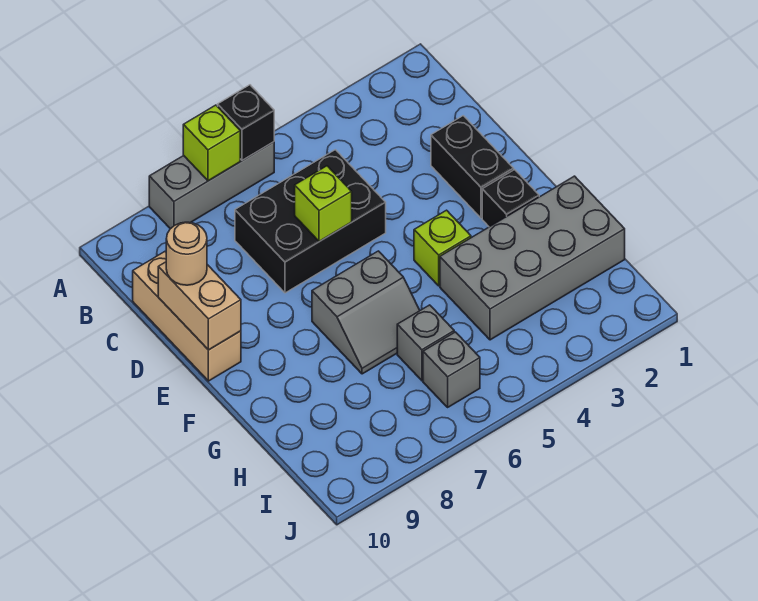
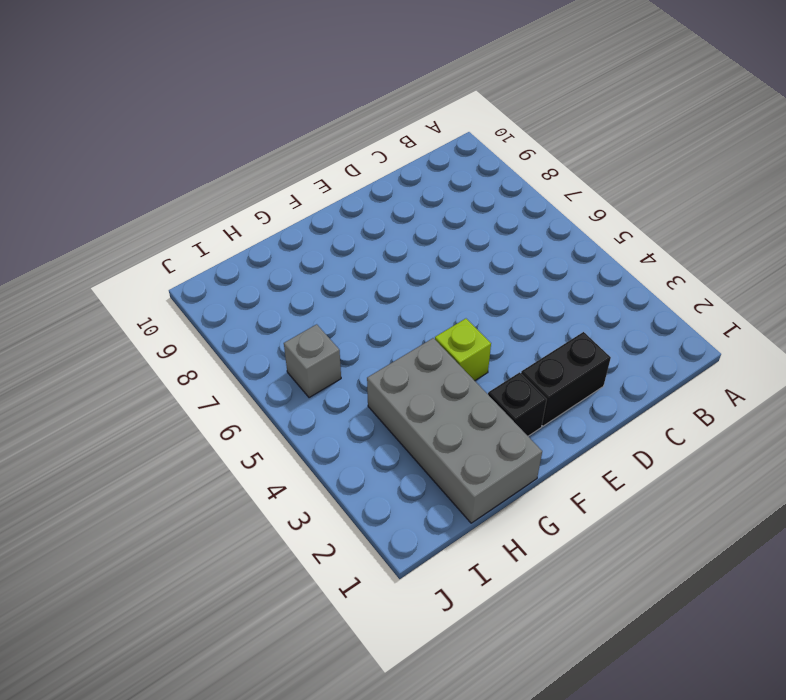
none -> grey 1x3 brick [149,142,274,229]
none -> black 2x3 brick [235,150,386,293]
none -> tan 1x3 brick [133,252,241,381]

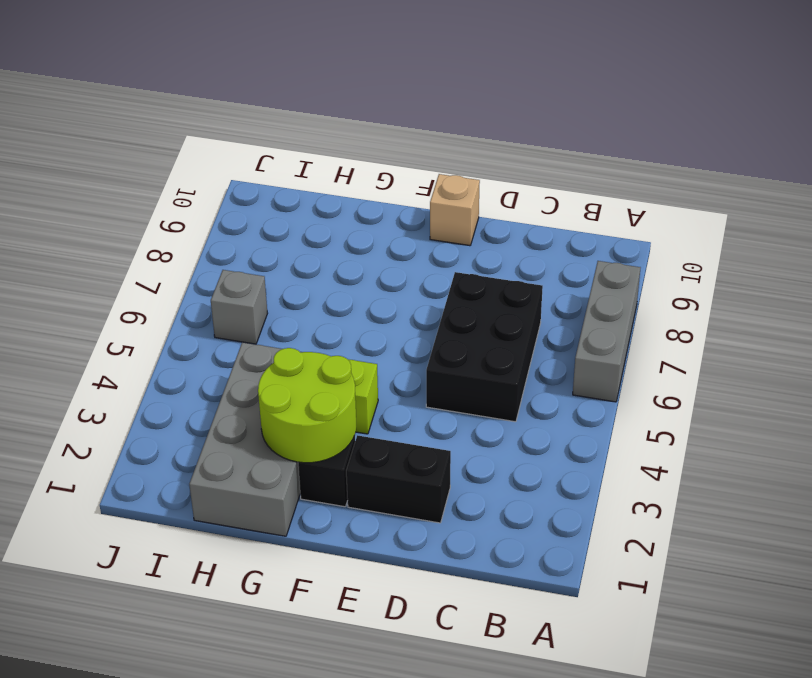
tan 1x1 brick [430,174,480,246] -> tan 1x3 brick [133,252,241,381]
lime 2x2 round brick [258,348,356,463] -> none
none -> grey 2x2 slope [312,251,420,374]
none -> grey 1x1 brick [397,305,454,380]
none -> black 1x1 brick [218,85,274,160]

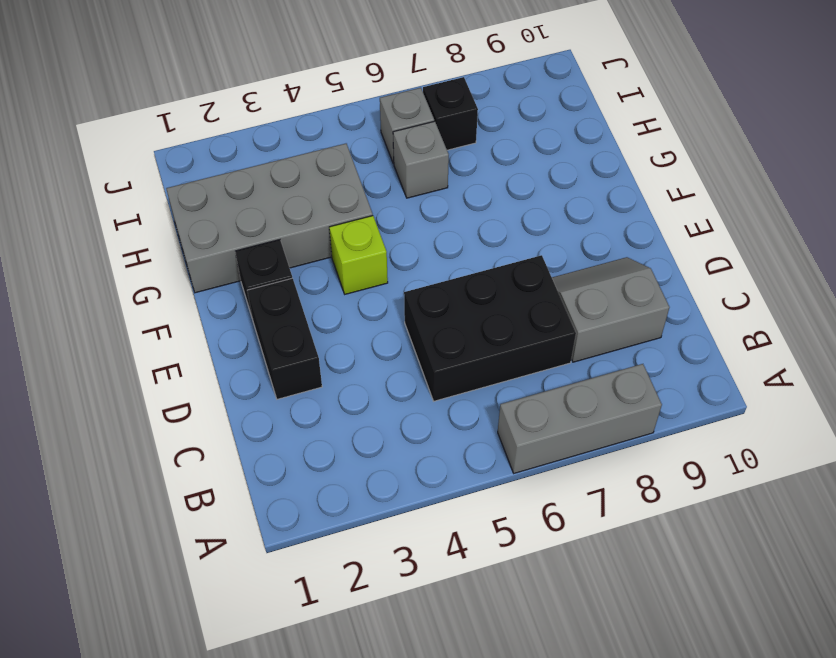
grey 2x2 slope [552,257,669,362] -> grey 2x2 slope moved to [312,251,420,374]
black 1x1 brick [423,77,478,150] -> black 1x1 brick moved to [218,85,274,160]
none -> tan 1x3 brick [133,252,241,381]
none -> lime 1x1 brick [183,105,240,181]
none -> lime 1x1 brick [295,166,352,242]

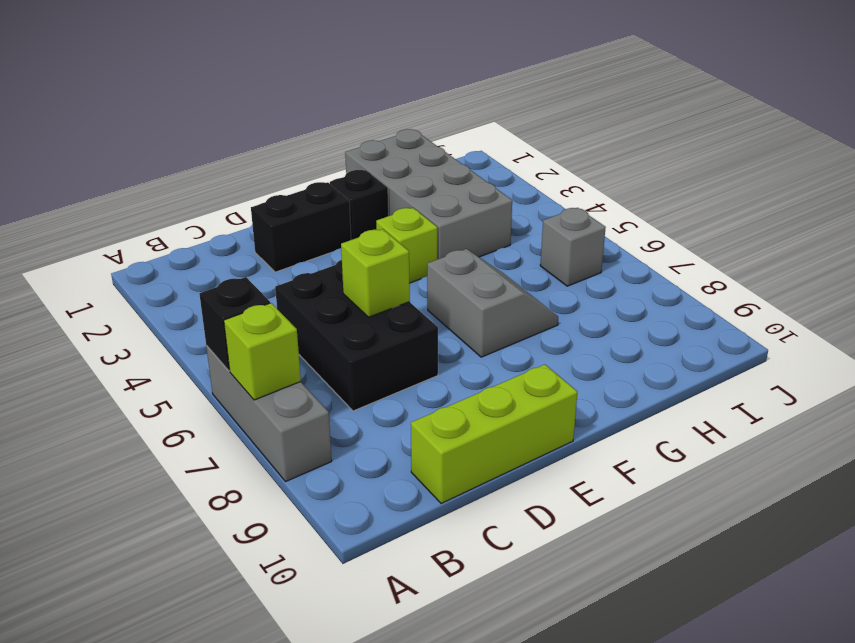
lime 1x3 brick [411,364,577,504] -> tan 1x3 brick [133,252,241,381]
none -> grey 1x1 brick [397,305,454,380]
none -> tan 1x2 brick [158,262,241,350]
none -> tan 1x1 round brick [166,222,207,285]

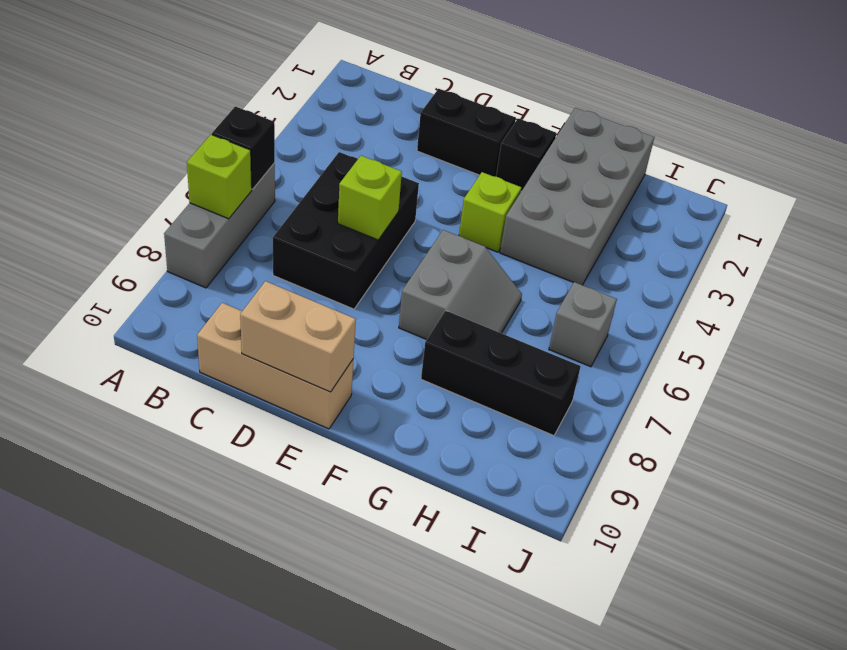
black 1x3 brick [421,311,581,436] -> none
none -> grey 1x1 brick [397,305,454,380]
none -> tan 1x1 round brick [166,222,207,285]

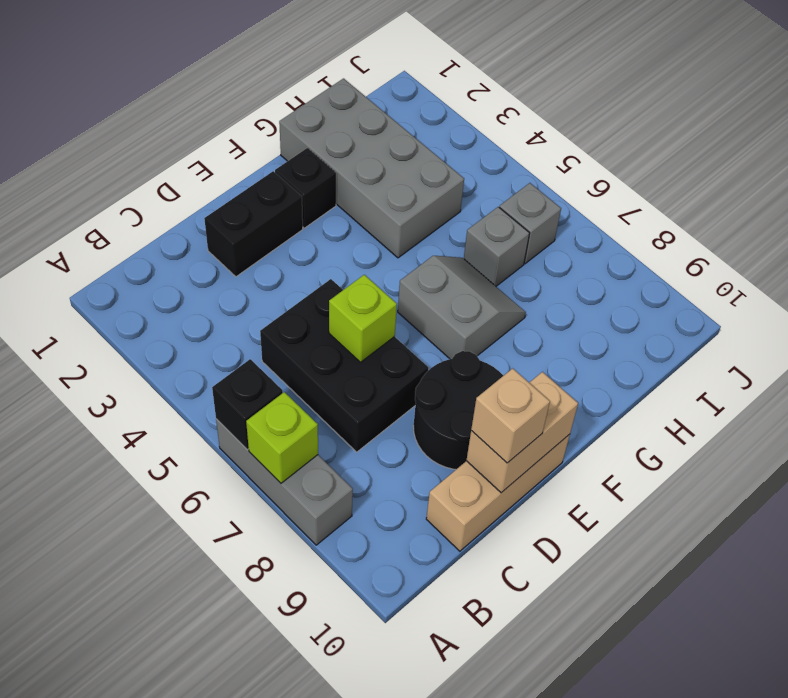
black 2x2 round brick [413,351,503,469] -> none
tan 1x1 brick [471,368,550,463] -> tan 1x1 round brick [166,222,207,285]
none -> lime 1x1 brick [414,210,471,286]

